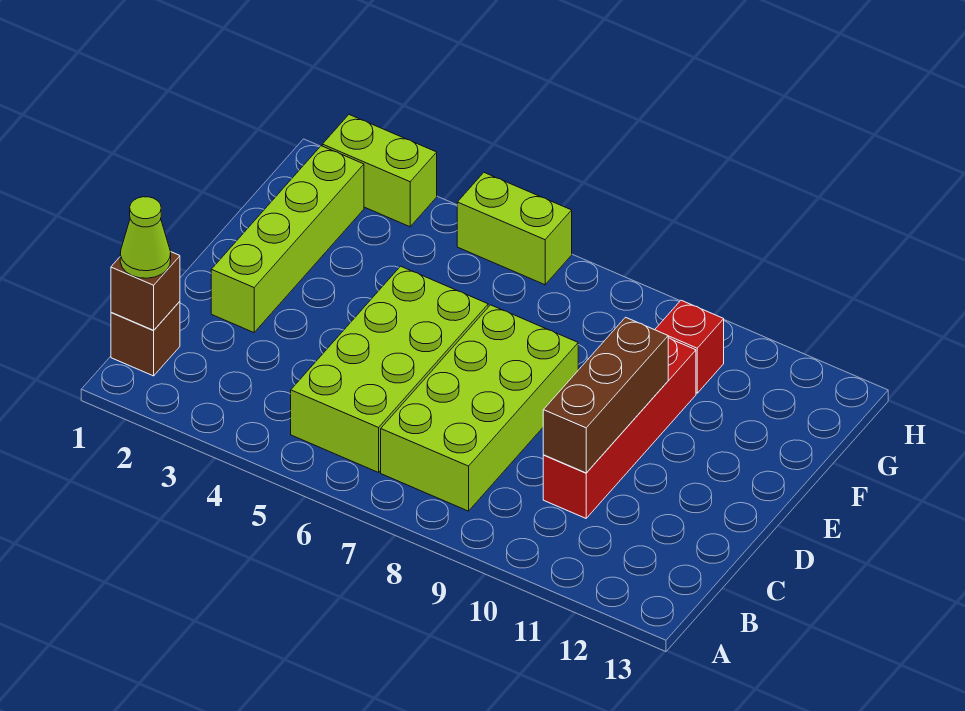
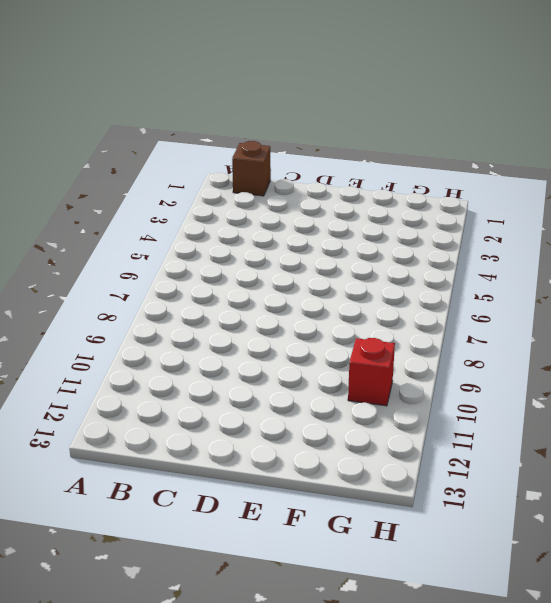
none -> lime 2x4 brick [291,266,488,473]
none -> lime 2x4 brick [381,305,578,511]

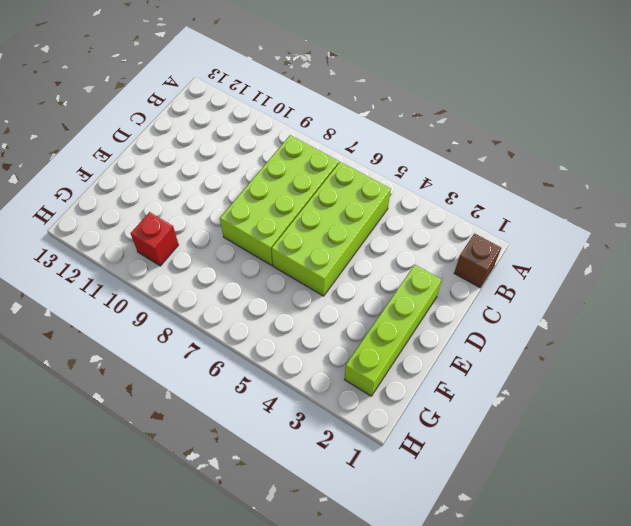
none -> red 1x4 brick [543,338,696,518]
none -> lime 1x2 brick [322,115,437,227]

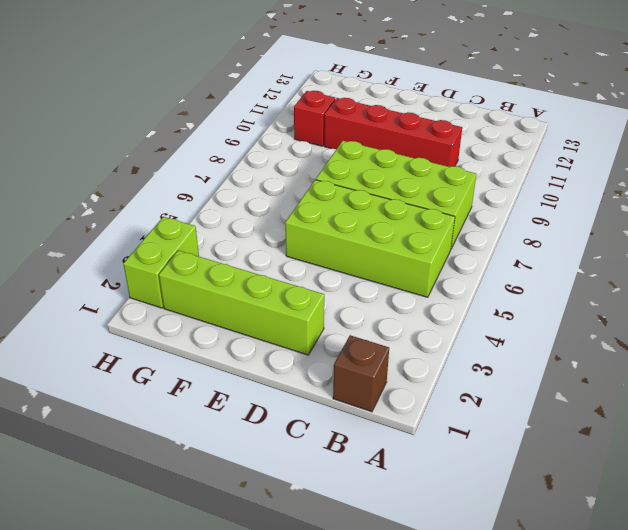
none -> lime 1x2 brick [457,173,572,285]
none -> brown 1x1 brick [111,252,180,330]

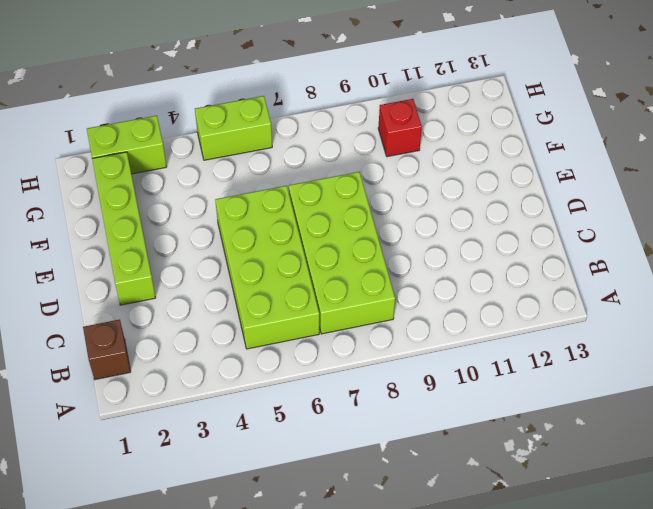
none -> red 1x4 brick [543,338,696,518]
none -> brown 1x1 brick [111,252,180,330]

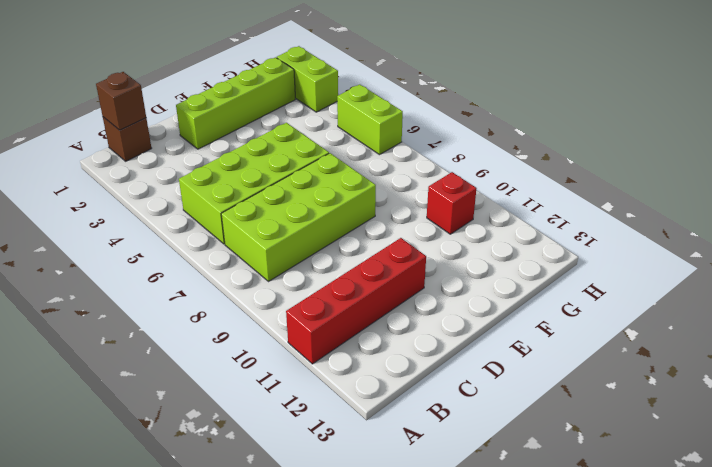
red 1x4 brick [286,238,426,364] -> red 1x4 brick moved to [543,338,696,518]
none -> brown 1x3 brick [543,317,668,473]
none -> lime 1x1 cone [120,197,171,278]

